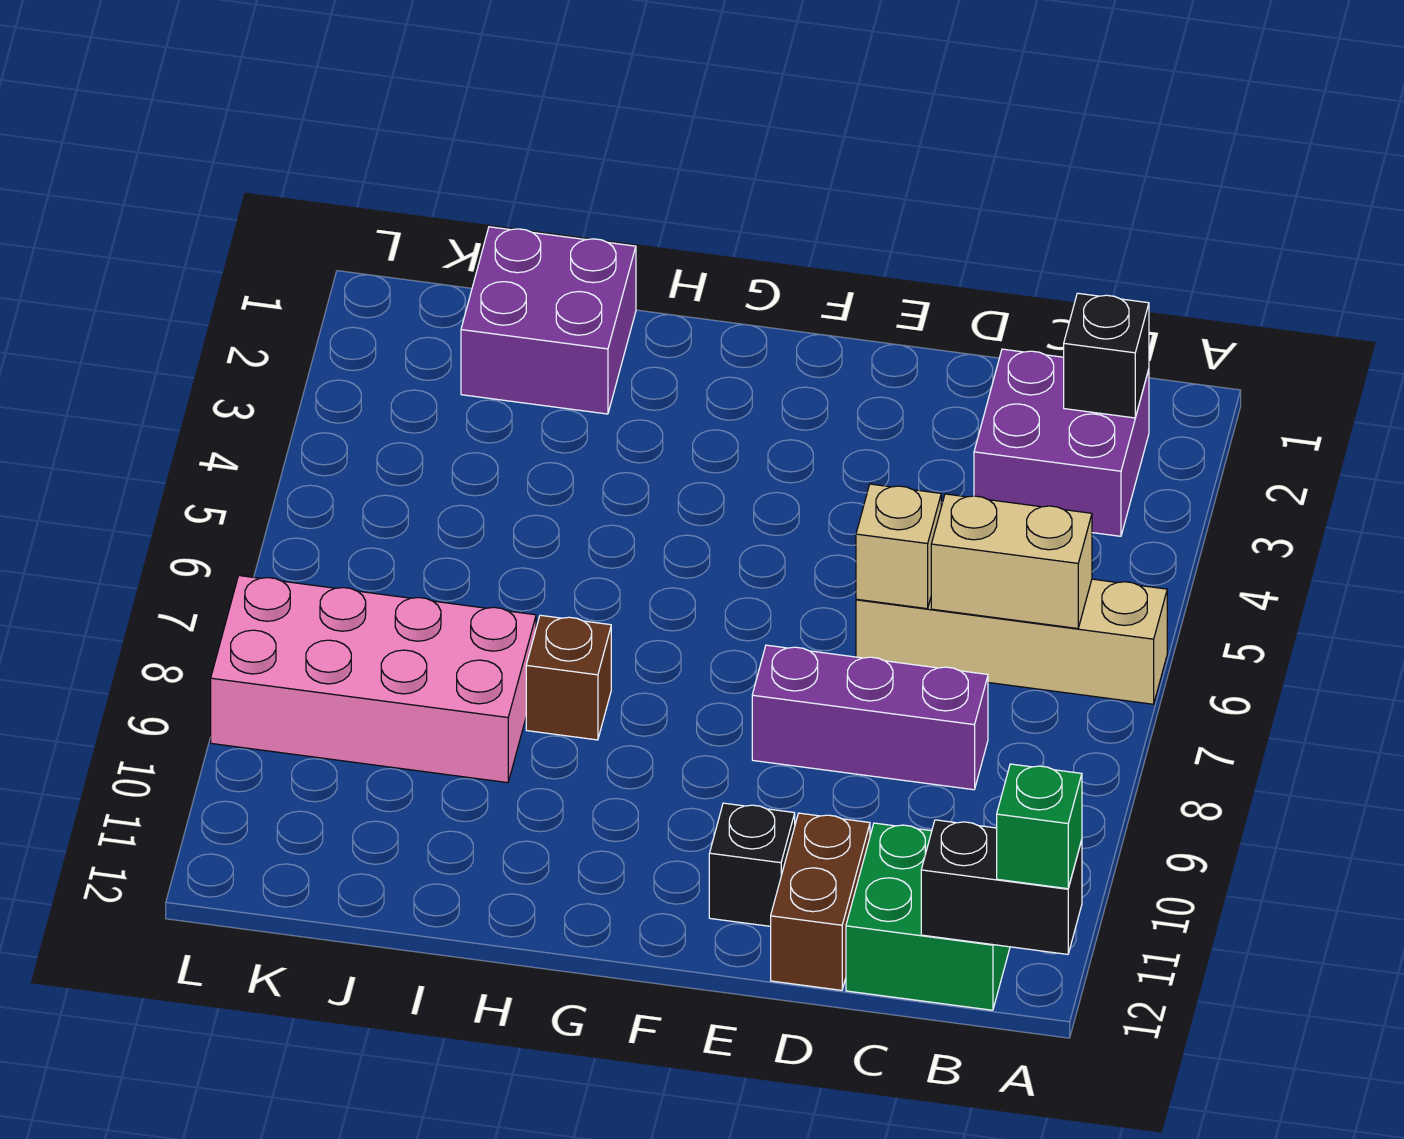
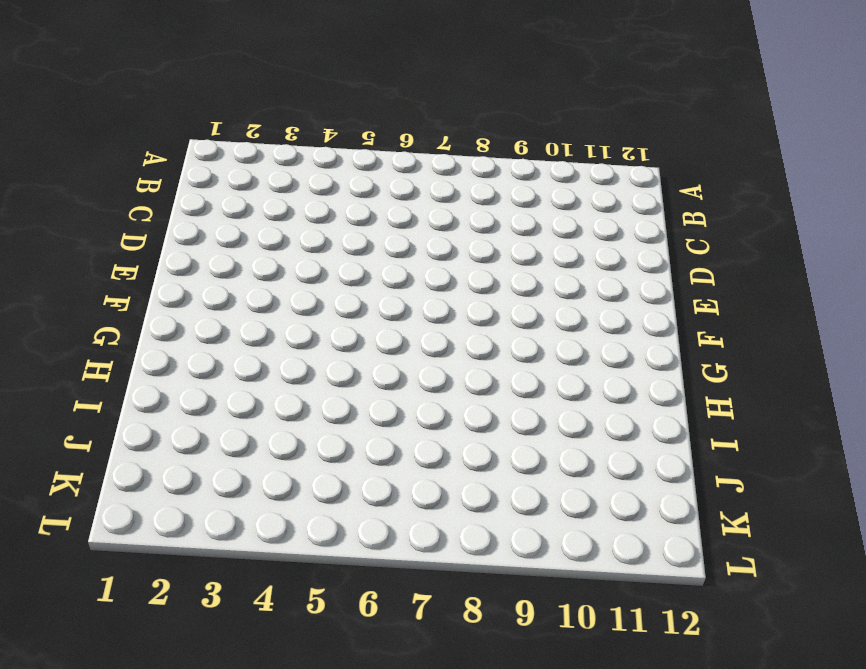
none -> tan 1x4 brick [856,579,1167,704]
none -> purple 2x2 brick [974,349,1149,536]
none -> green 2x2 brick [846,823,1010,1010]

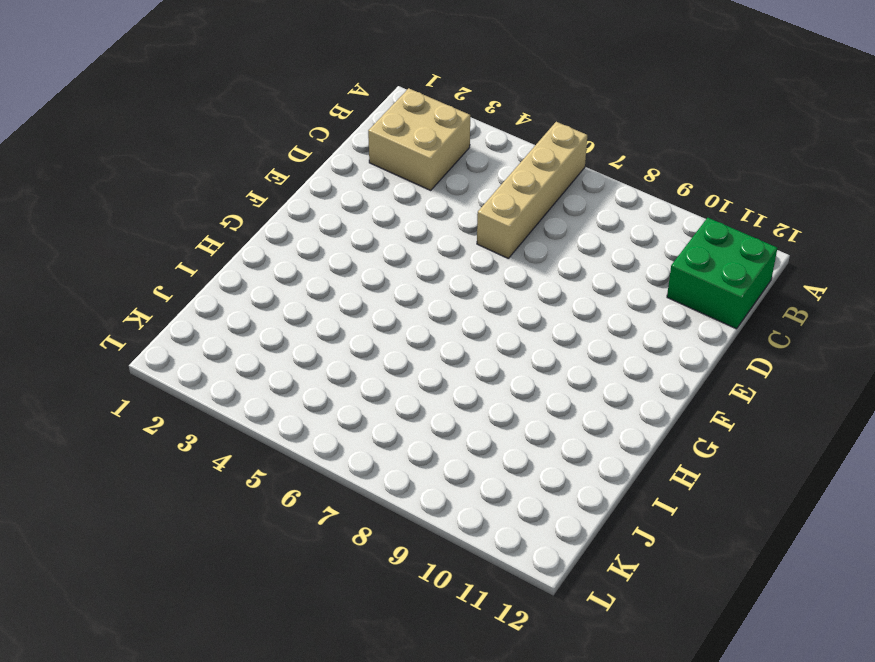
tan 2x2 brick [368,88,470,190] -> purple 2x2 brick [974,349,1149,536]
none -> purple 1x3 brick [752,645,988,790]
none -> brown 1x2 brick [771,813,870,990]
none -> black 1x1 brick [709,803,795,926]

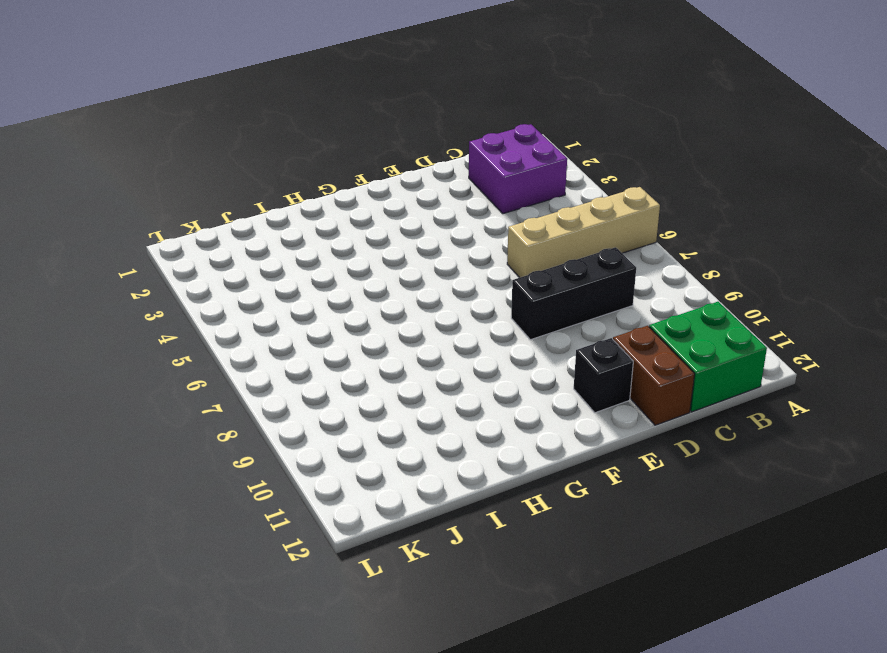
black 1x3 brick [511,247,636,340] -> purple 1x3 brick [752,645,988,790]
none -> brown 1x1 brick [526,615,611,740]
none -> purple 2x2 brick [461,227,636,414]
none -> pink 2x4 brick [211,576,536,783]

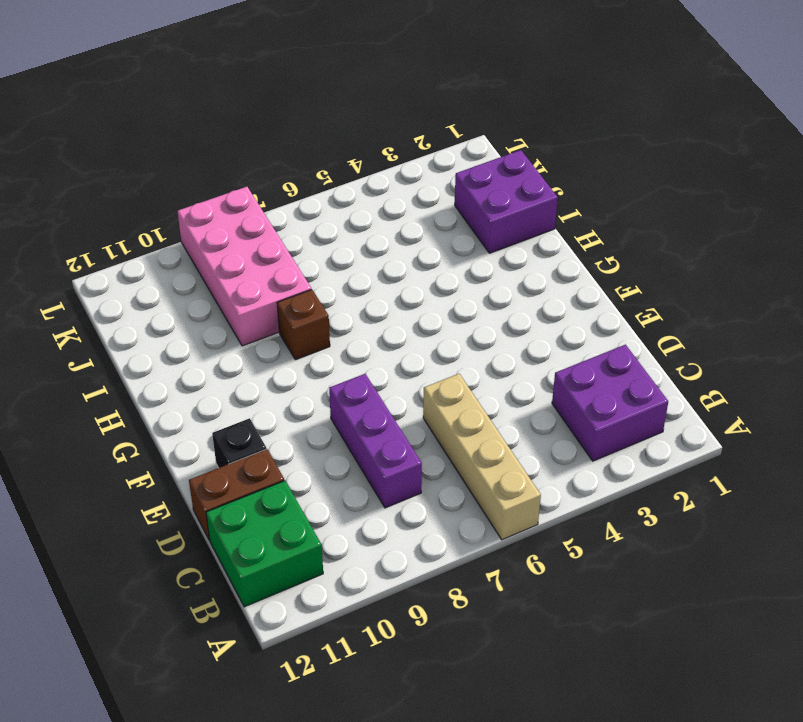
none -> black 1x2 brick [921,820,1082,954]
none -> black 1x1 brick [1064,293,1149,418]
none -> tan 1x2 brick [931,494,1092,629]

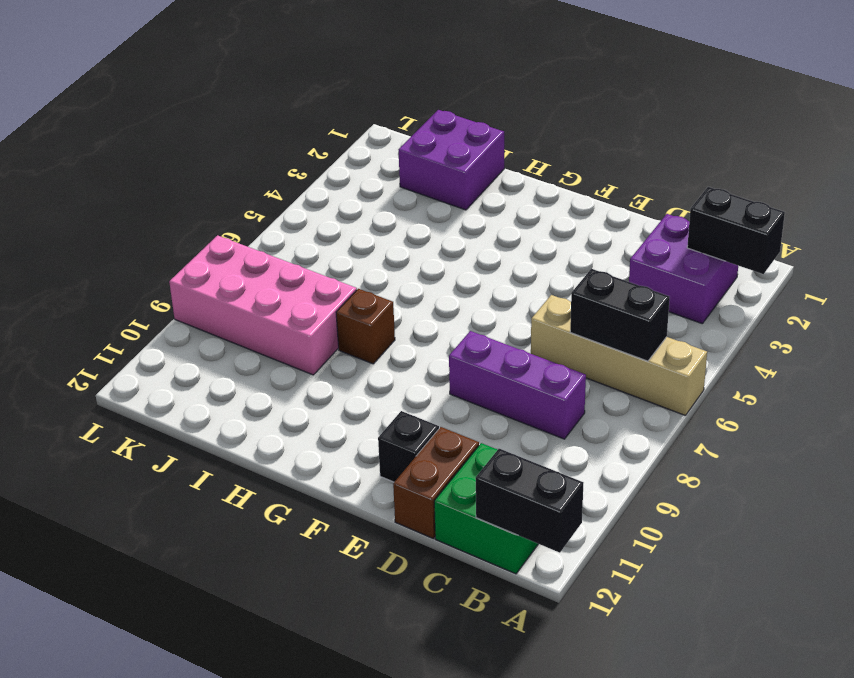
black 1x2 brick [687,187,785,274] -> black 1x1 brick [1064,293,1149,418]
black 1x2 brick [570,269,670,361] -> tan 1x2 brick [931,494,1092,629]
none -> tan 1x1 brick [856,484,941,609]
none -> green 1x1 brick [997,764,1082,889]

